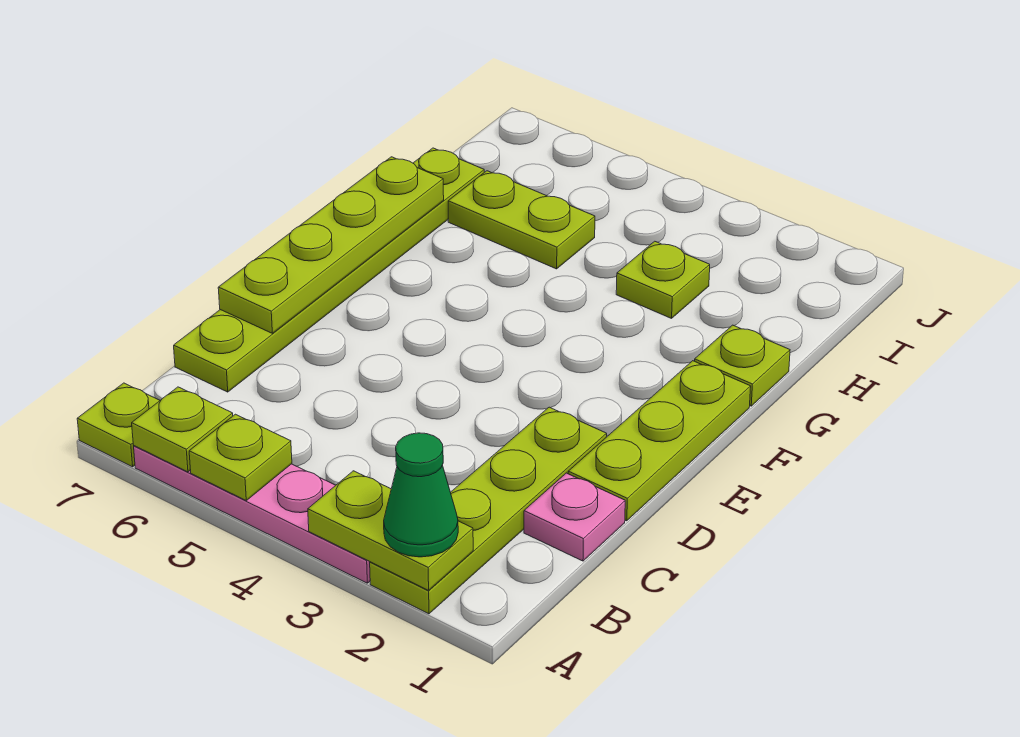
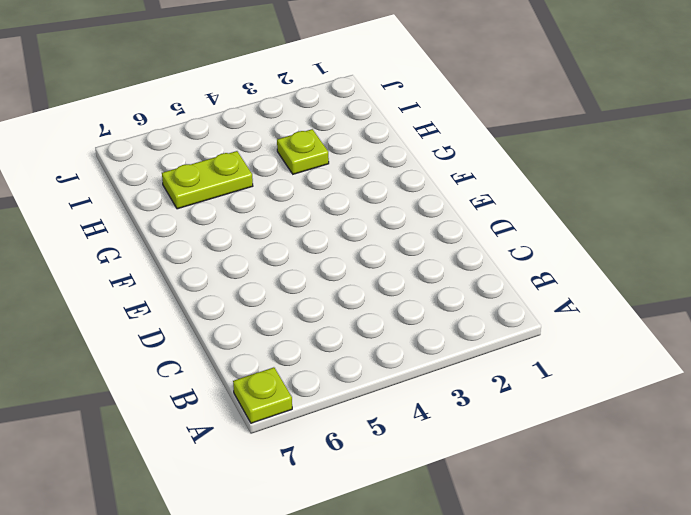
none -> lime 1x4 plate [370,407,607,614]
none -> pink 1x4 plate [134,446,370,583]
none -> pink 1x1 plate [524,473,625,561]

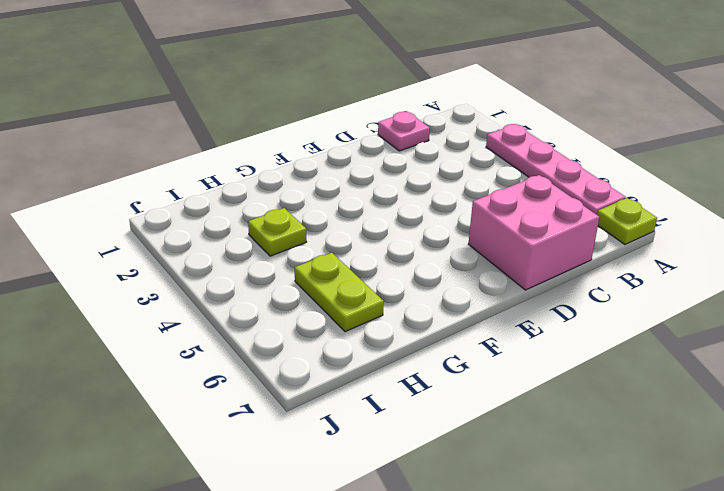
pink 2x2 brick [469,175,599,290] -> lime 1x6 plate [174,148,484,392]
none -> lime 1x4 plate [370,407,607,614]
none -> lime 1x3 plate [568,361,751,521]
none -> lime 1x1 plate [695,325,790,406]

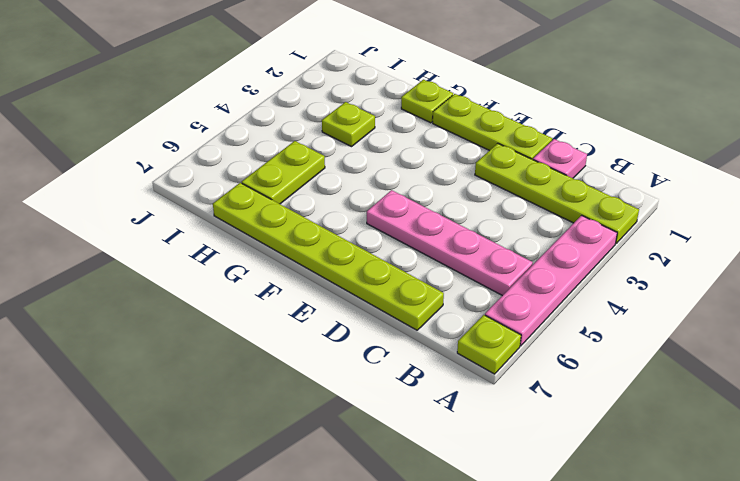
pink 1x4 plate [367,190,533,296] -> none
none -> lime 1x2 plate [308,471,473,590]
none -> lime 1x1 plate [189,414,292,500]
none -> lime 1x1 plate [132,387,233,472]

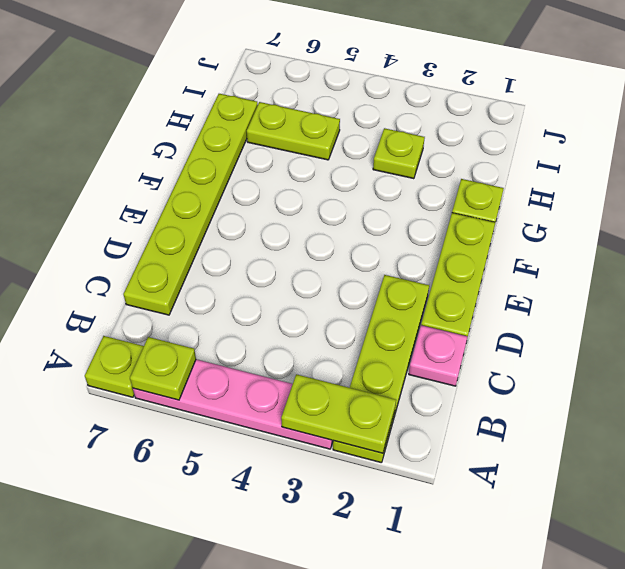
none -> lime 1x1 plate [189,414,292,500]
none -> lime 1x4 plate [218,157,444,333]
none -> green 1x1 cone [384,433,458,557]

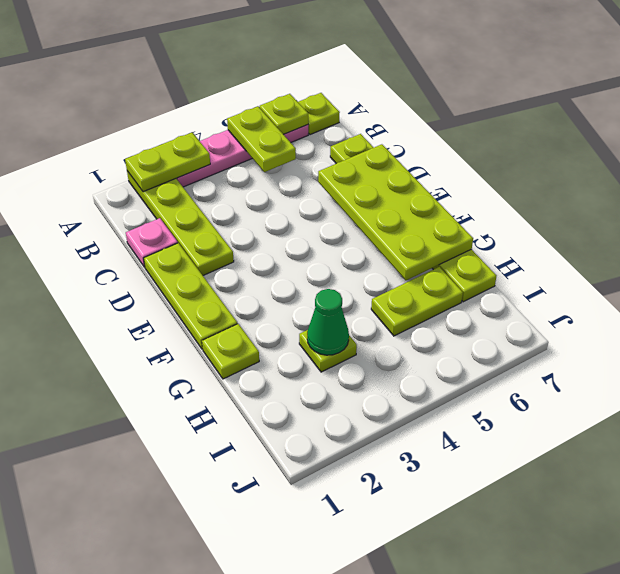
lime 1x2 plate [227,106,296,172] -> lime 1x1 plate [189,414,292,500]
lime 2x4 plate [318,144,473,280] -> lime 1x4 plate [218,157,444,333]
green 1x1 cone [307,289,349,355] -> green 1x1 cone moved to [384,433,458,557]

